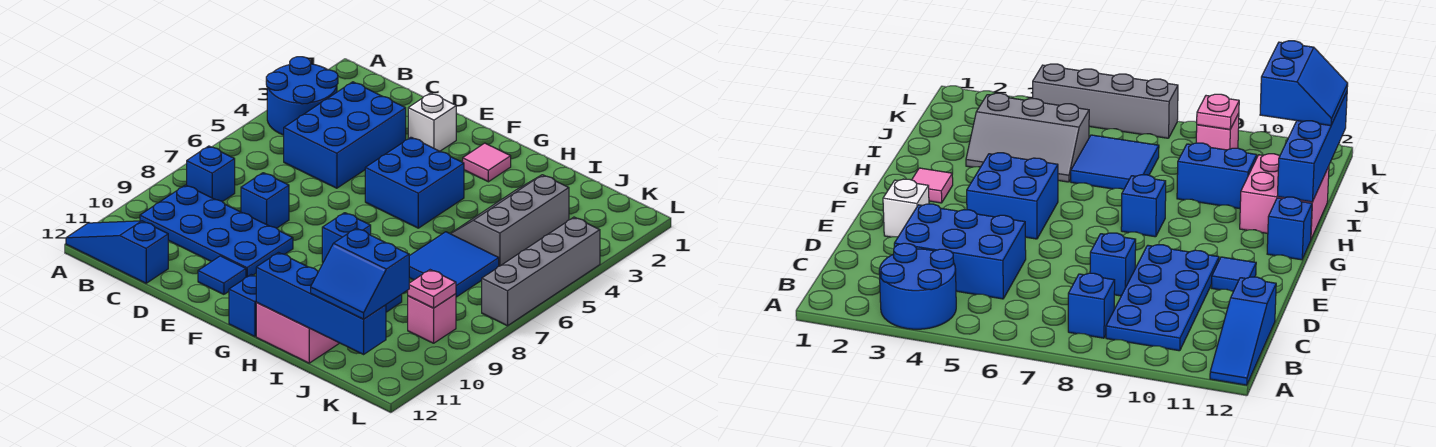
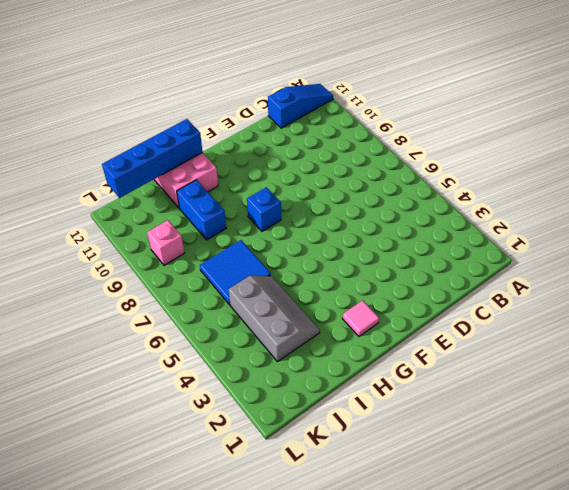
none -> blue 2x2 round brick [266,57,338,135]
none -> blue 1x1 brick [187,146,235,202]
none -> blue 2x4 plate [140,185,293,277]

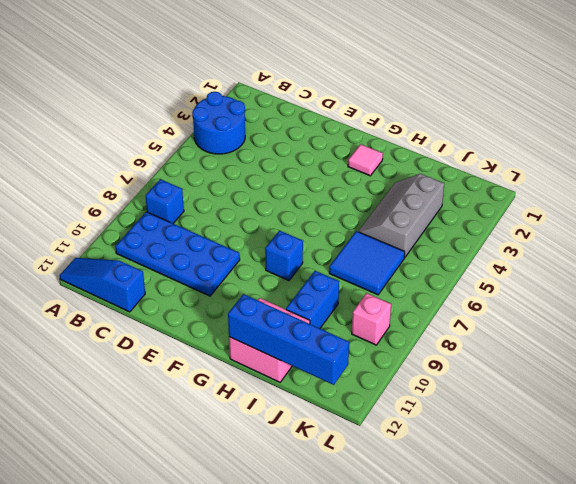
none -> blue 2x3 brick [284,82,406,188]
none -> blue 1x1 brick [241,173,289,228]
none -> white 1x1 brick [408,93,456,151]

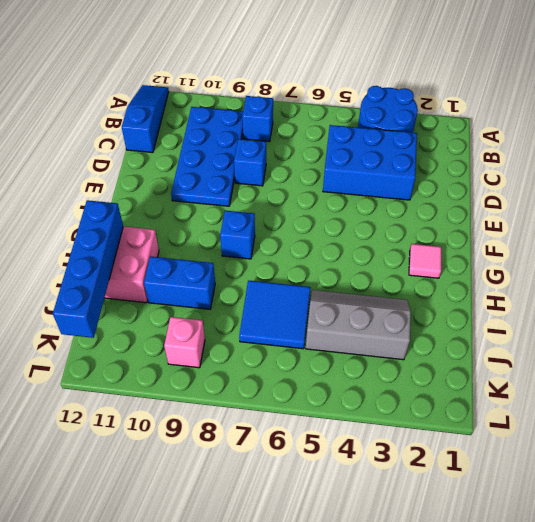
none -> white 1x1 brick [408,93,456,151]
none -> blue 1x1 tile [198,256,246,294]
none -> blue 2x2 brick [365,137,464,228]

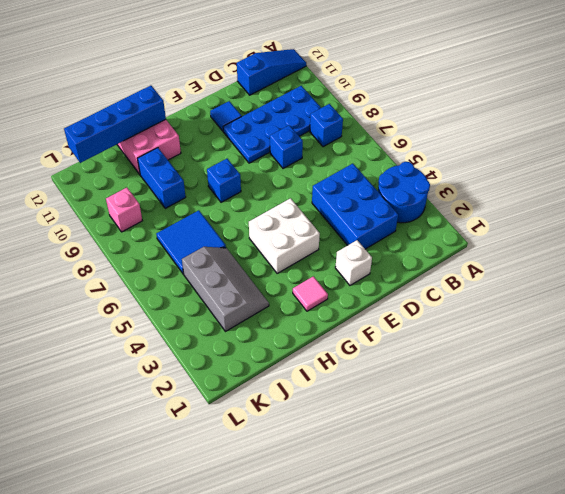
white 2x2 brick [249,198,320,273] -> blue 2x2 brick [365,137,464,228]
none -> blue 1x1 brick [229,275,257,337]
none -> grey 1x4 brick [482,217,600,326]
none -> pink 1x1 plate [408,270,456,308]

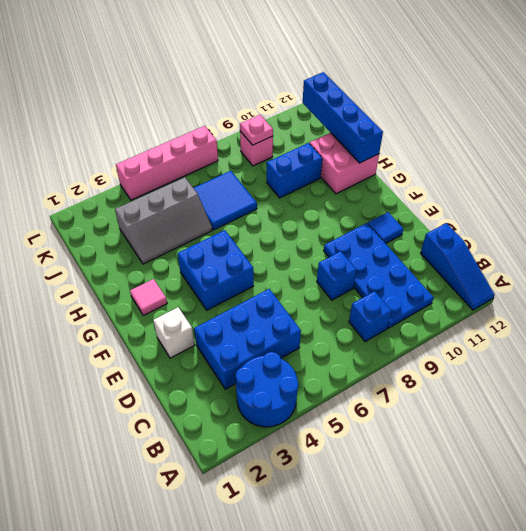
pink 1x4 brick [116,126,218,200] -> grey 1x4 brick [482,217,600,326]
none -> blue 1x1 brick [322,213,371,262]
none -> blue 1x1 brick [229,275,257,337]
none -> blue 2x2 slope [311,228,409,319]

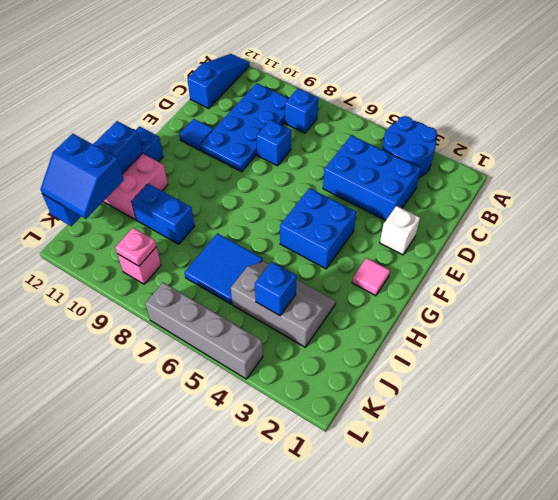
blue 1x1 brick [255,262,297,316] -> blue 1x1 brick moved to [322,213,371,262]
blue 2x2 slope [40,134,124,219] -> blue 2x2 slope turned to [311,228,409,319]

